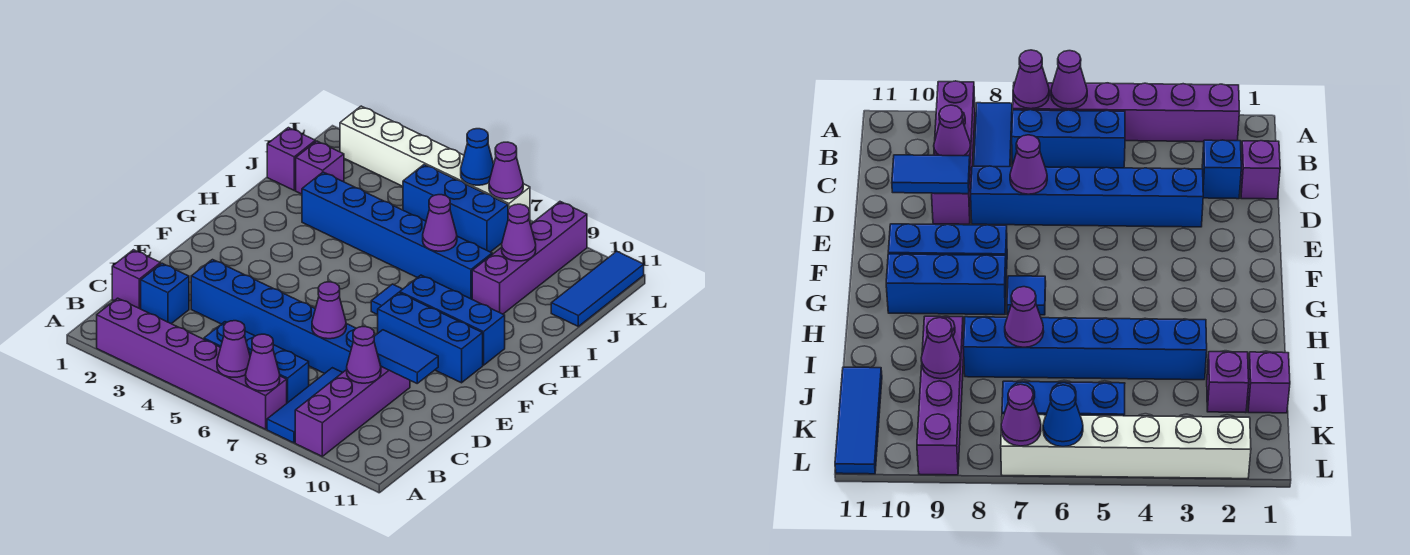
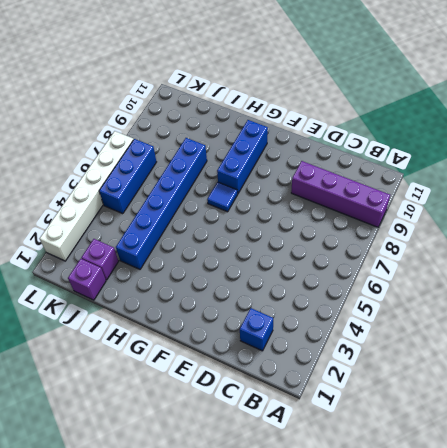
none -> purple 1x6 brick [97,298,287,429]
none -> blue 1x3 tile [267,368,342,443]
none -> blue 1x3 brick [204,322,309,403]

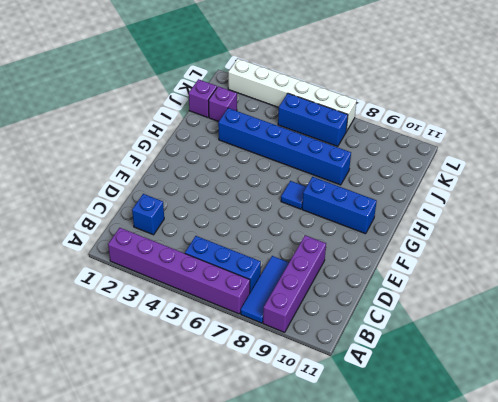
none -> purple 1x1 brick [112,250,160,309]
none -> blue 1x6 brick [191,260,356,373]
none -> blue 1x3 brick [378,293,483,383]

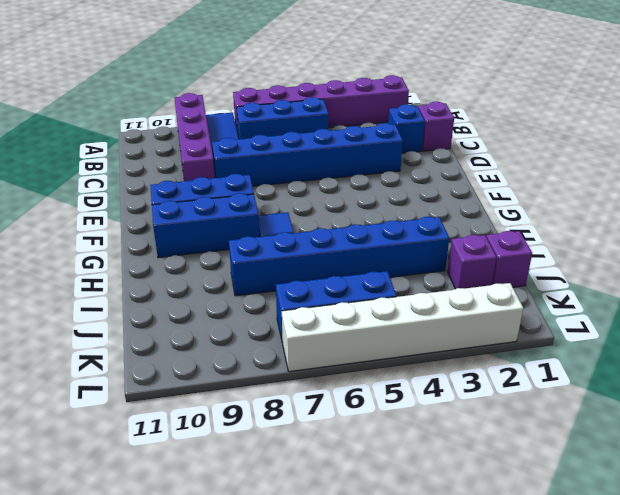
none -> purple 1x4 brick [472,202,587,314]
none -> blue 1x3 tile [551,251,644,326]
none -> purple 1x1 cone [217,321,250,377]

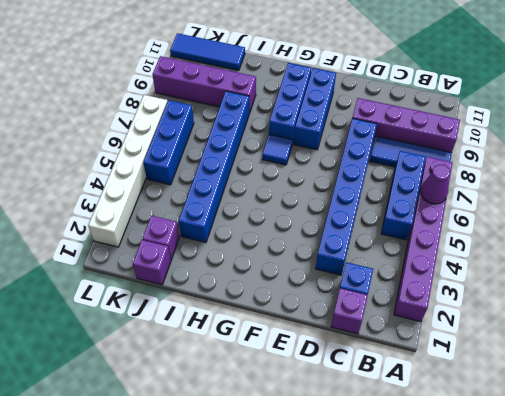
none -> purple 1x1 cone [246,334,280,391]
none -> purple 1x1 cone [347,327,381,383]
none -> purple 1x1 cone [312,282,346,339]

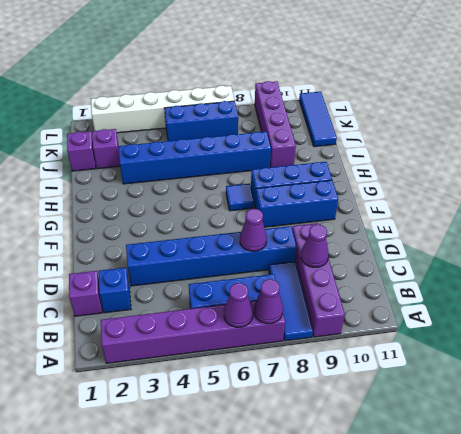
none -> blue 1x2 tile [374,330,438,383]
none -> purple 1x1 cone [423,195,457,251]
none -> purple 1x1 cone [502,204,536,261]

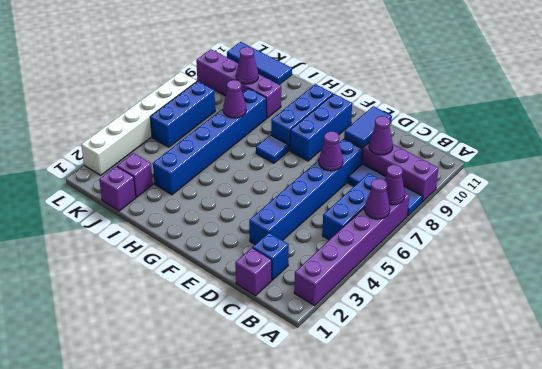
none -> blue 1x1 cone [461,129,494,185]
none -> purple 1x1 cone [489,142,523,199]

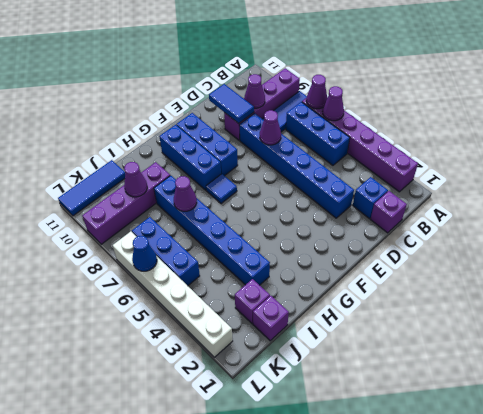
none -> purple 1x1 cone [489,142,523,199]

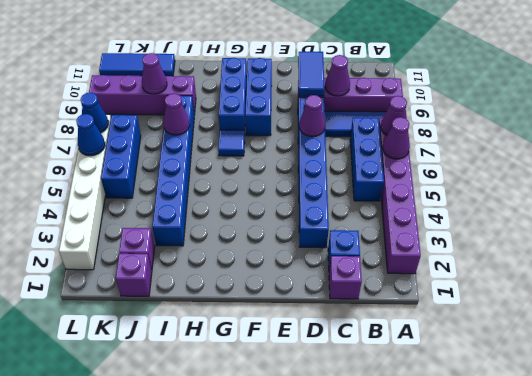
blue 1x1 cone [81,93,108,133] -> purple 1x1 cone [489,142,523,199]

